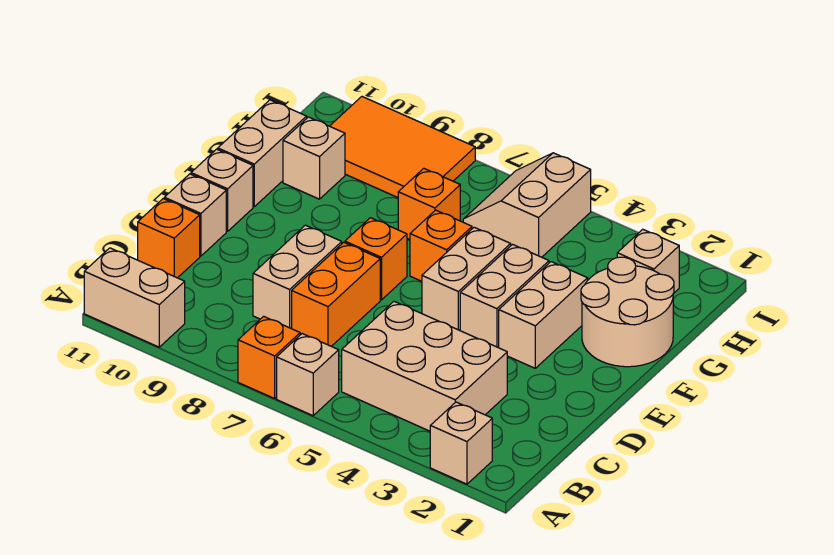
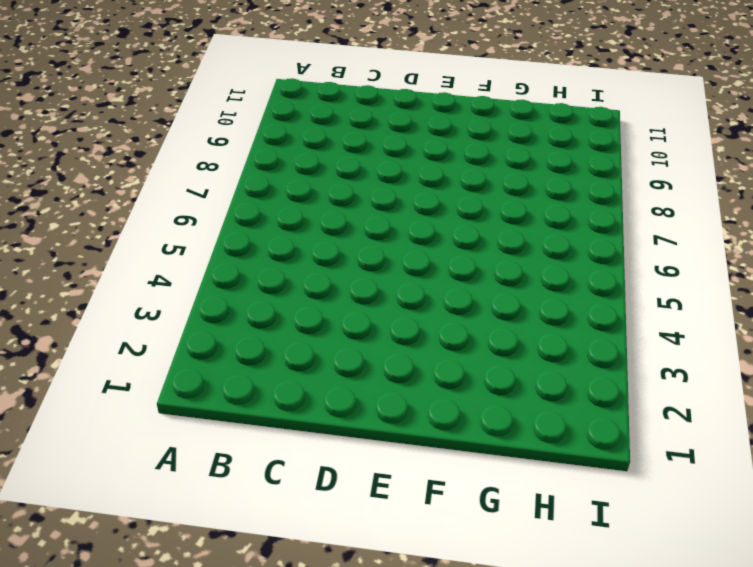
none -> tan 1x1 brick [430,402,492,484]
none -> tan 1x1 brick [277,334,339,416]
none -> orange 1x1 brick [238,316,300,399]

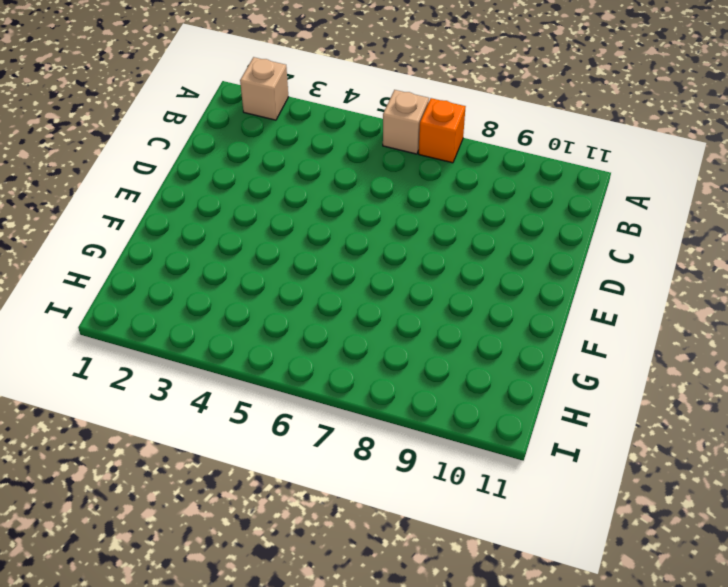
none -> tan 1x2 brick [84,248,185,347]
none -> tan 2x3 brick [342,301,507,431]
none -> orange 1x2 brick [292,242,380,346]

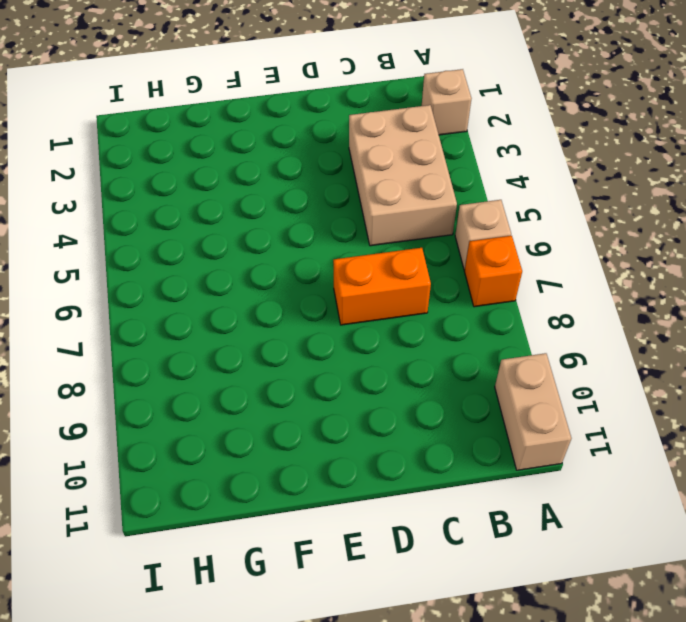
none -> tan 1x2 brick [253,225,342,329]
none -> orange 1x1 brick [138,199,200,278]
none -> tan 1x1 brick [164,174,226,256]

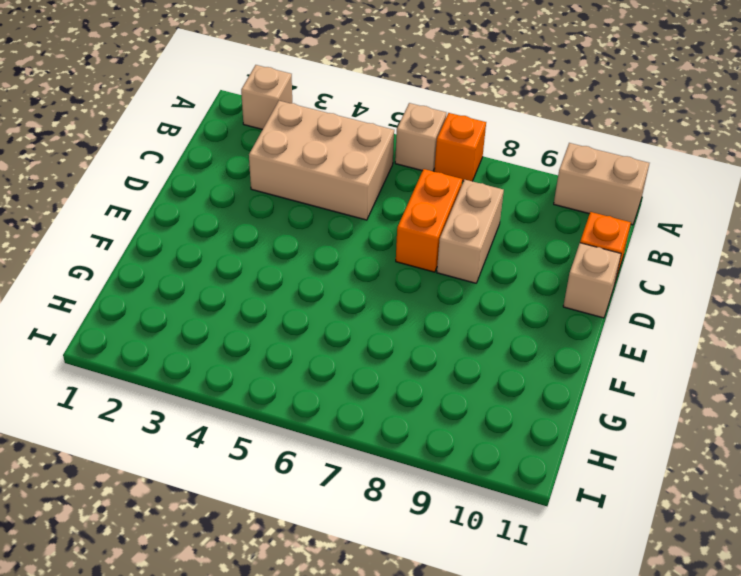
none -> tan 1x2 brick [499,262,588,368]
none -> tan 1x2 brick [460,245,549,348]
none -> tan 1x2 brick [422,227,511,330]

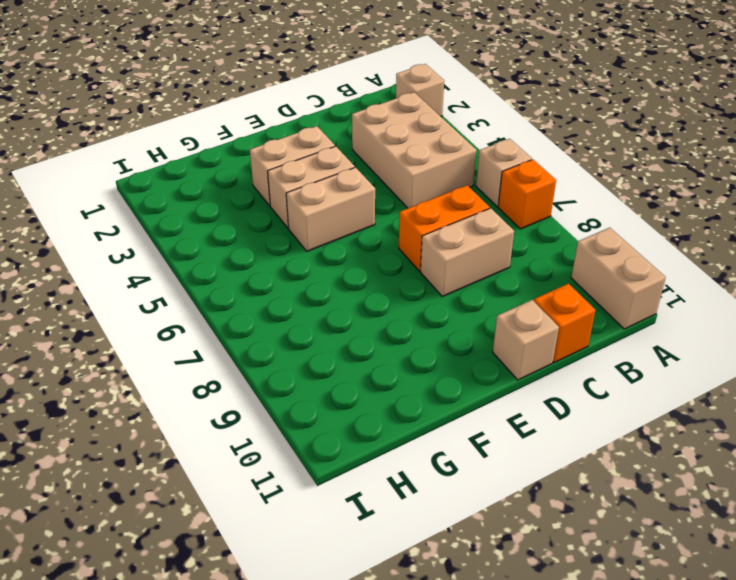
none -> orange 1x1 brick [345,218,407,300]
none -> tan 1x1 brick [191,149,253,231]
none -> tan 2x2 round brick [581,257,674,367]

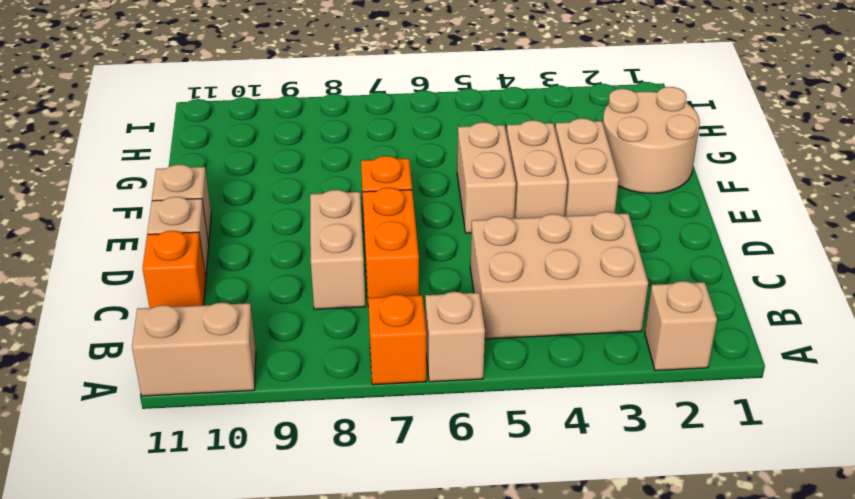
none -> orange 1x1 brick [410,210,472,281]
none -> tan 1x2 brick [218,100,307,207]
none -> orange 1x1 brick [398,169,460,239]

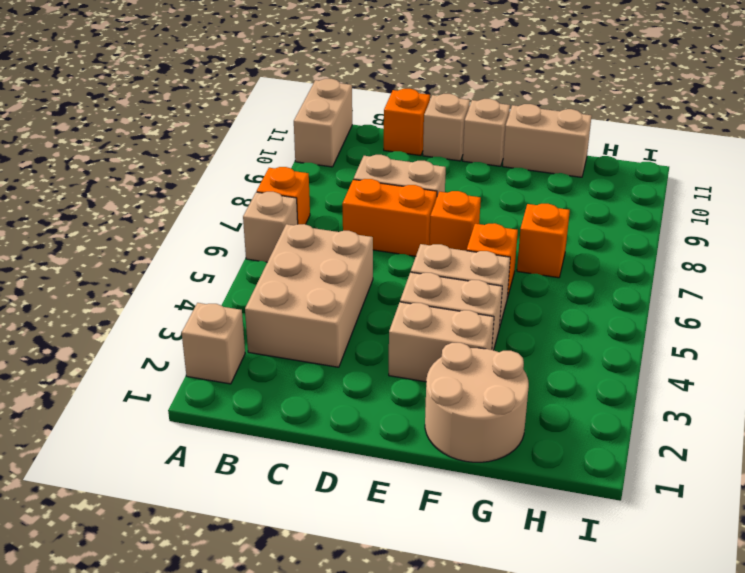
none -> tan 1x1 brick [283,117,345,199]
none -> tan 1x1 brick [617,229,679,293]
none -> tan 2x2 slope [463,153,591,257]

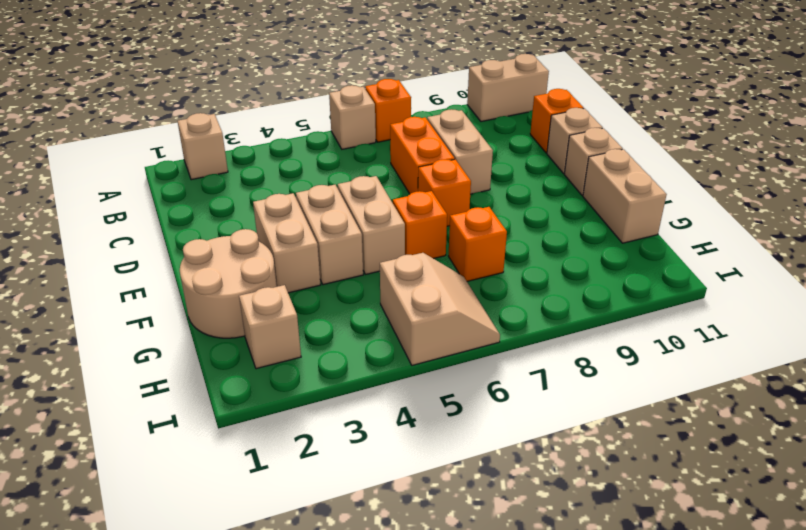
none -> tan 2x3 brick [342,301,507,431]
none -> tan 1x1 brick [283,117,345,199]
none -> orange 2x3 tile [330,97,475,198]

